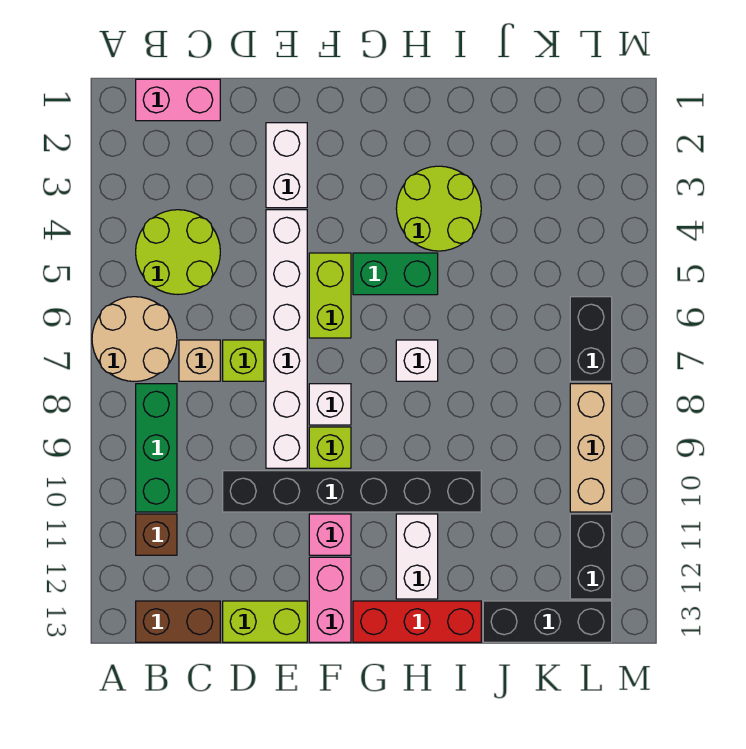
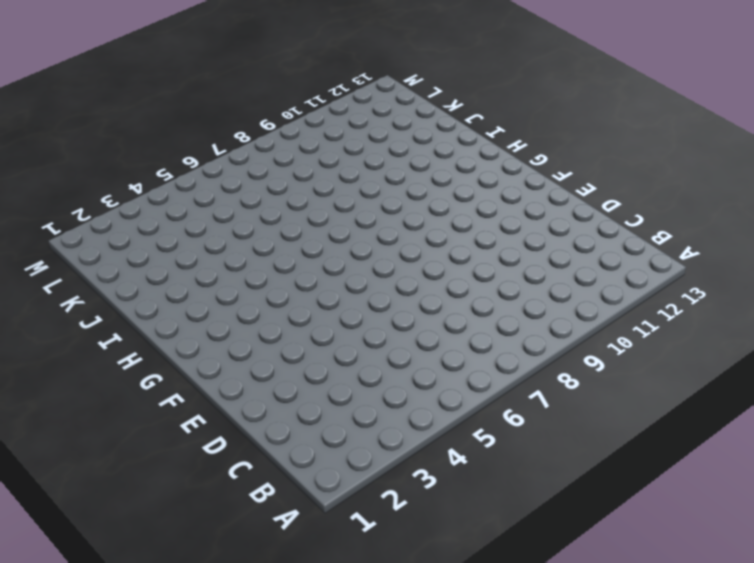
none -> tan 2x2 round brick [92,297,177,381]
none -> pink 1x2 brick [136,79,220,121]
none -> lime 2x2 round brick [136,210,220,294]

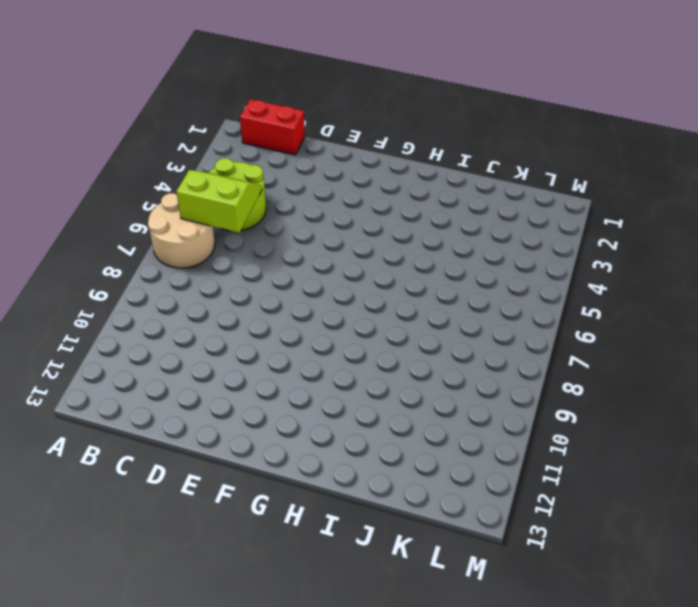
red 1x2 brick [240,99,305,155] -> pink 1x2 brick [136,79,220,121]
lime 2x2 slope [176,170,262,233] -> none
none -> green 1x3 brick [136,384,177,512]
none -> brown 1x1 brick [136,514,177,555]
none -> brown 1x2 brick [136,601,220,642]

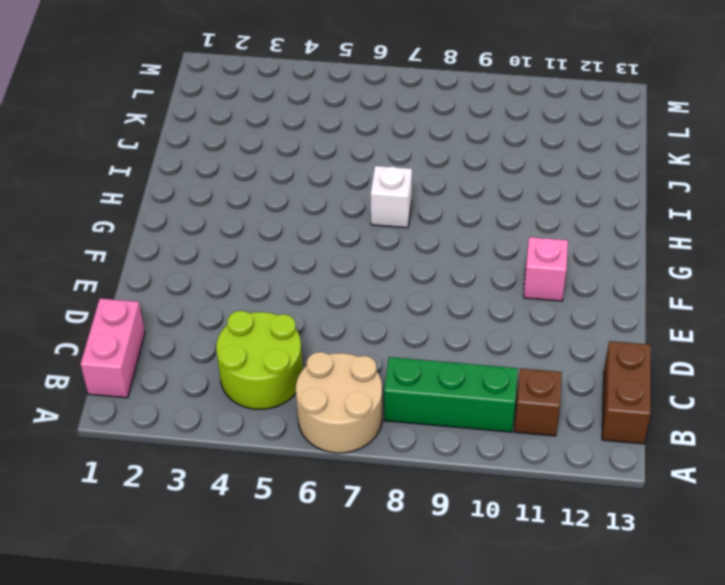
none -> tan 1x1 brick [179,340,220,381]
none -> lime 1x1 brick [223,340,264,381]
none -> black 1x6 brick [223,471,481,512]

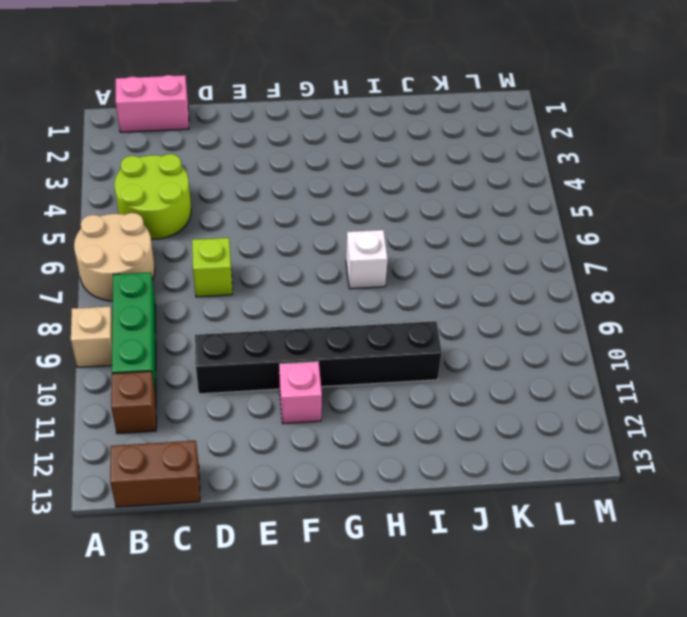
tan 1x1 brick [71,306,113,367] -> tan 1x1 brick moved to [179,340,220,381]
none -> lime 1x2 brick [223,601,307,642]
none -> white 1x2 brick [266,123,307,208]
none -> white 1x6 brick [266,210,307,468]

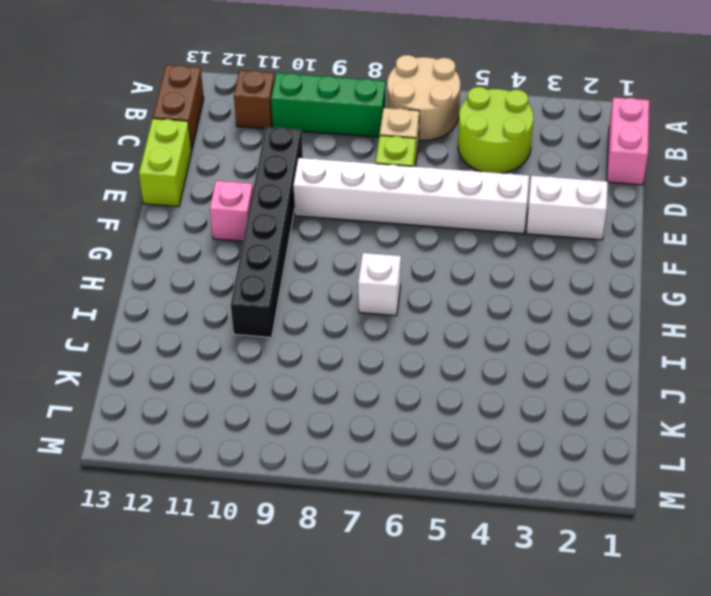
none -> lime 1x2 brick [309,253,351,338]
none -> white 1x1 brick [309,384,351,425]
none -> lime 1x1 brick [309,427,351,468]

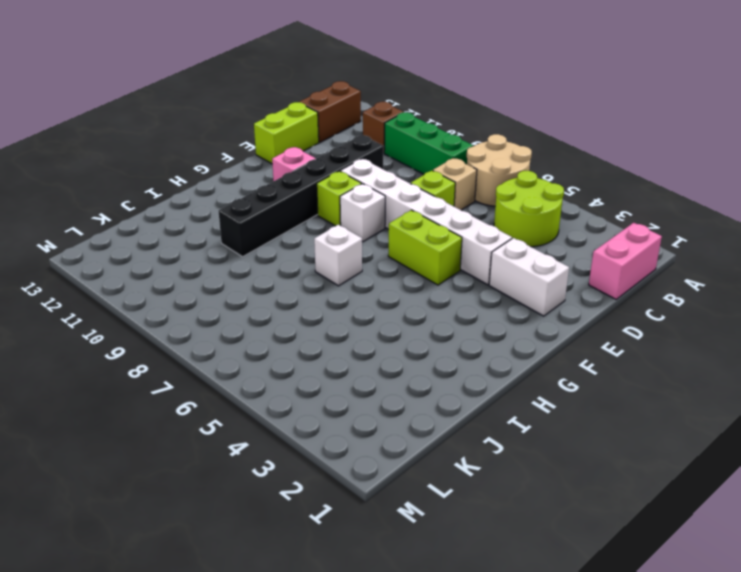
none -> pink 1x2 brick [309,557,351,642]
none -> green 1x2 brick [353,253,438,295]
none -> red 1x3 brick [353,601,481,642]

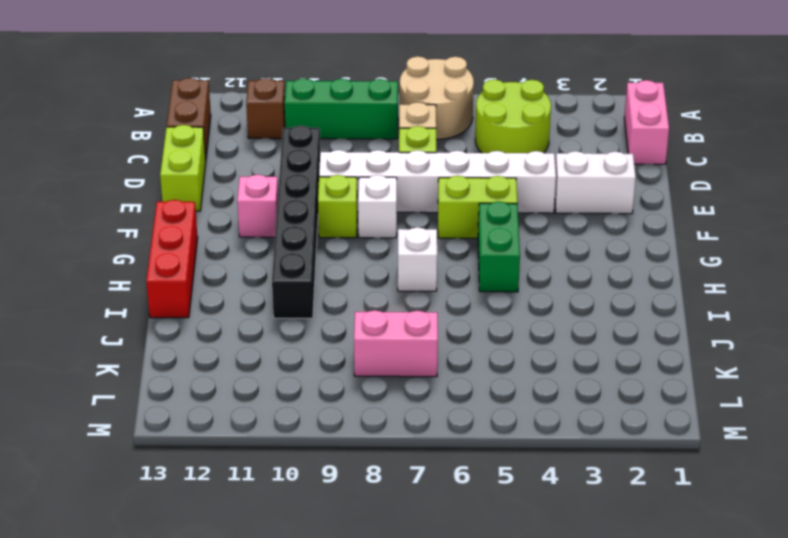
pink 1x2 brick [354,310,438,377] -> pink 1x2 brick moved to [309,557,351,642]
none -> lime 2x2 round brick [396,166,481,251]
none -> white 1x2 brick [396,514,438,599]
none -> black 1x3 brick [483,601,612,642]

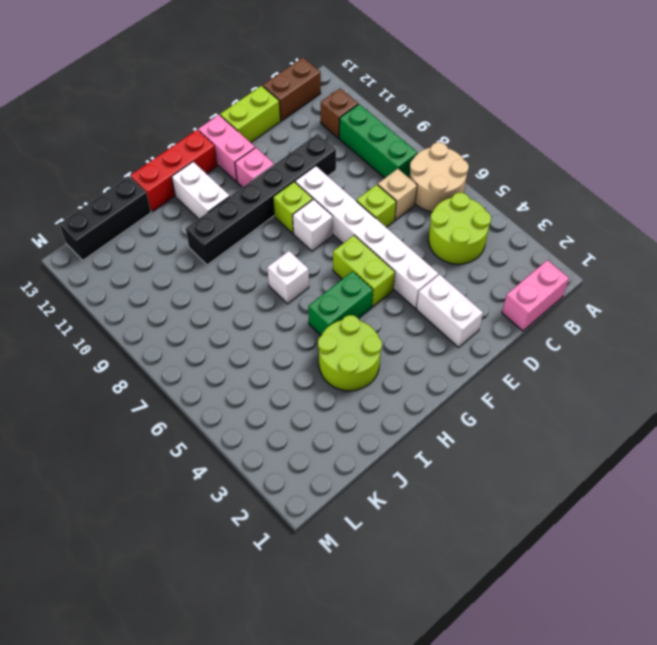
none -> black 1x2 brick [570,297,612,381]
none -> tan 1x3 brick [570,384,612,512]
none -> black 1x2 brick [570,514,612,599]

